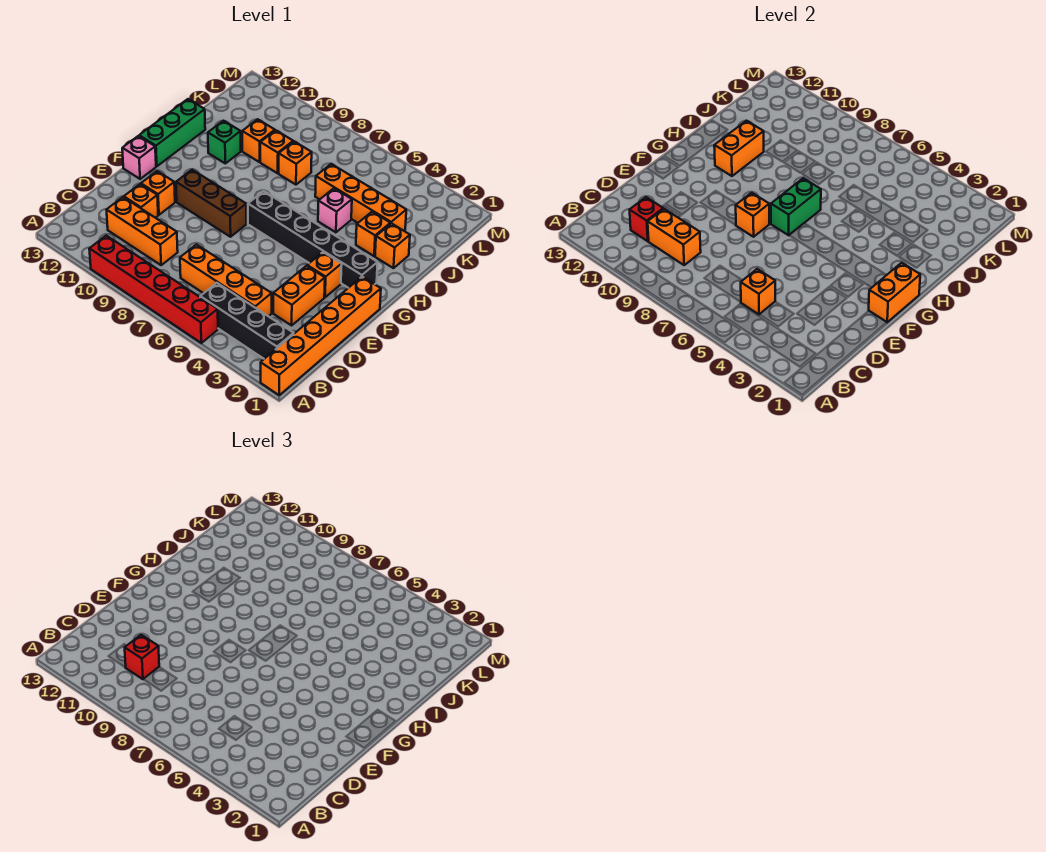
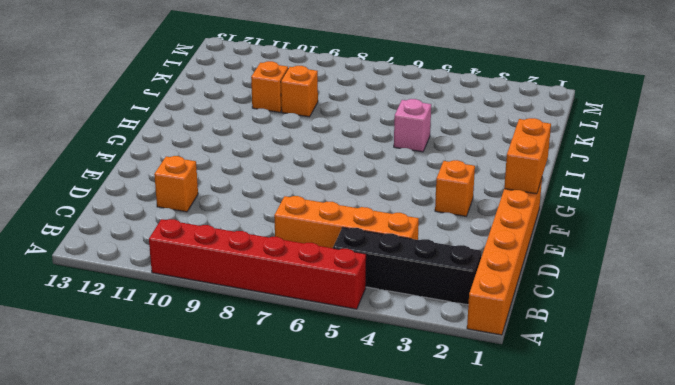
none -> orange 1x3 brick [106,197,178,265]
none -> orange 1x2 brick [273,266,325,325]
none -> orange 1x1 brick [141,171,175,215]

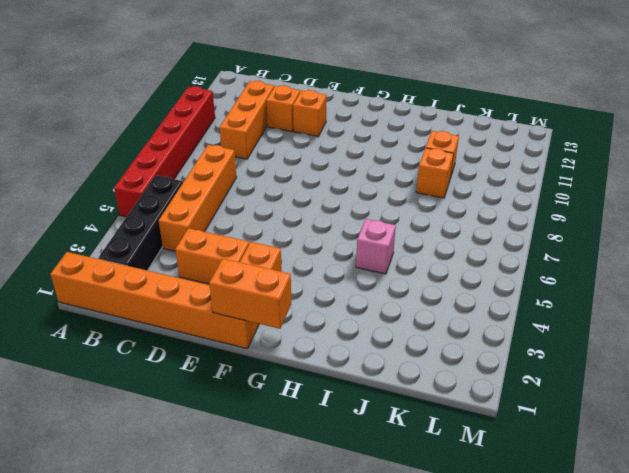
none -> brown 1x3 brick [176,170,246,237]
none -> pink 1x1 brick [122,136,156,179]
none -> black 1x6 brick [248,191,378,288]

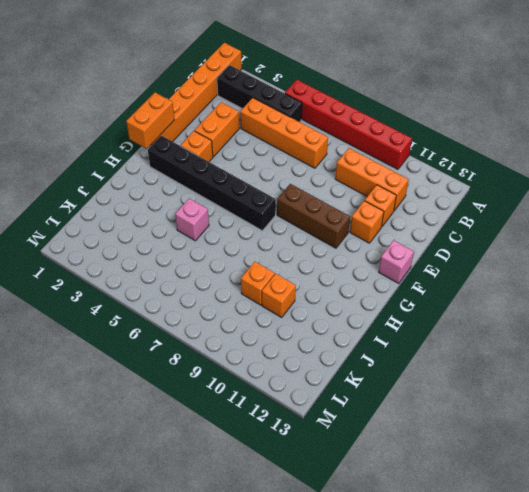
none -> green 1x3 brick [139,99,205,166]
none -> orange 1x1 brick [375,223,410,268]
none -> orange 1x1 brick [356,212,390,256]

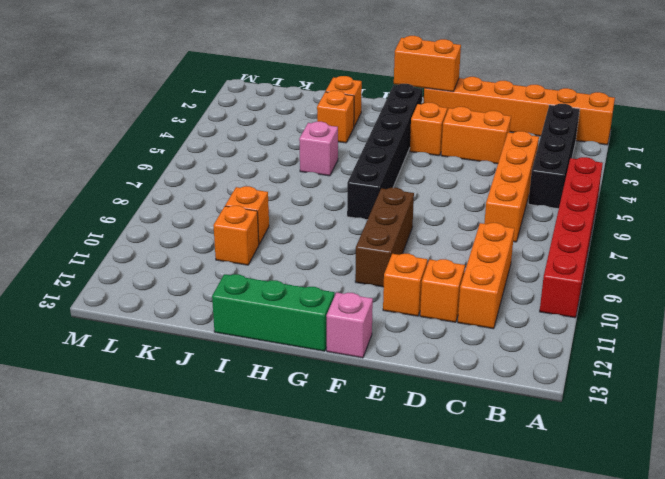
none -> green 1x1 brick [208,121,241,163]
none -> orange 1x4 brick [315,164,406,231]
none -> orange 1x1 brick [279,141,312,185]

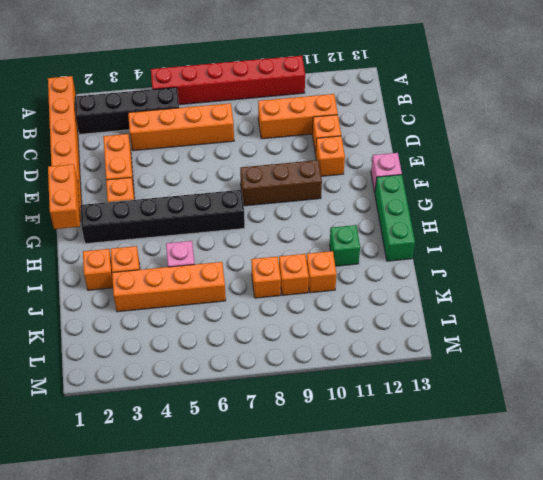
none -> orange 1x1 brick [741,269,775,314]
none -> orange 1x2 brick [648,209,701,265]
none -> red 1x1 brick [629,197,663,241]

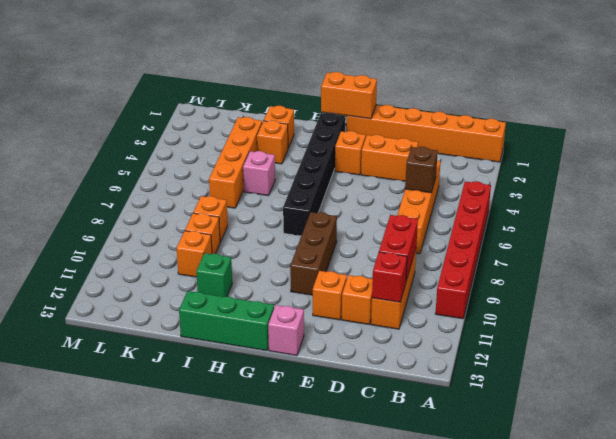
brown 1x1 brick [405,147,438,193] -> orange 1x1 brick [741,269,775,314]
red 1x2 brick [379,215,418,281] -> orange 1x2 brick [648,209,701,265]
none -> black 1x4 brick [200,283,294,359]
none -> orange 1x1 brick [736,193,769,237]
none -> green 1x2 brick [771,178,821,235]

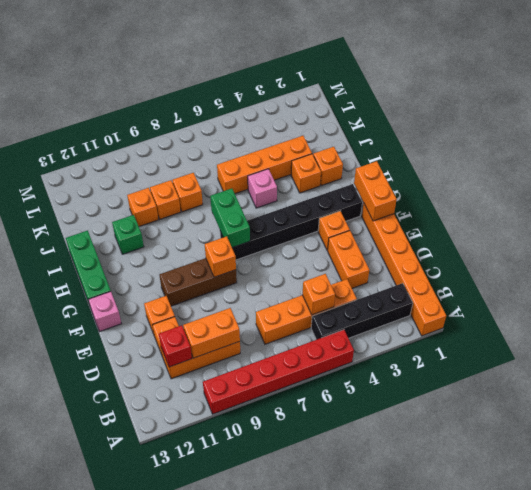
none -> orange 1x2 brick [714,121,764,176]
none -> red 1x1 brick [125,635,159,679]

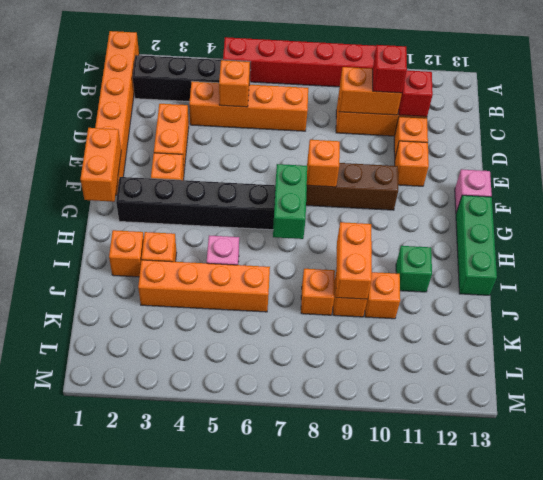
orange 1x2 brick [336,222,372,299] -> orange 1x2 brick moved to [714,121,764,176]

